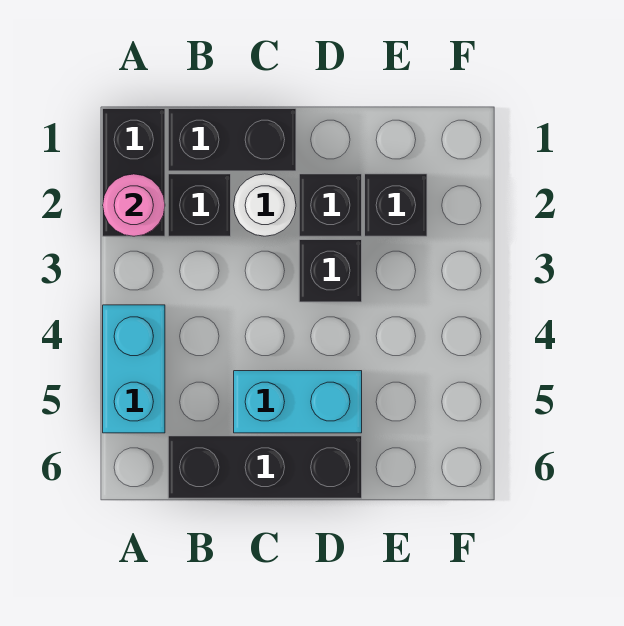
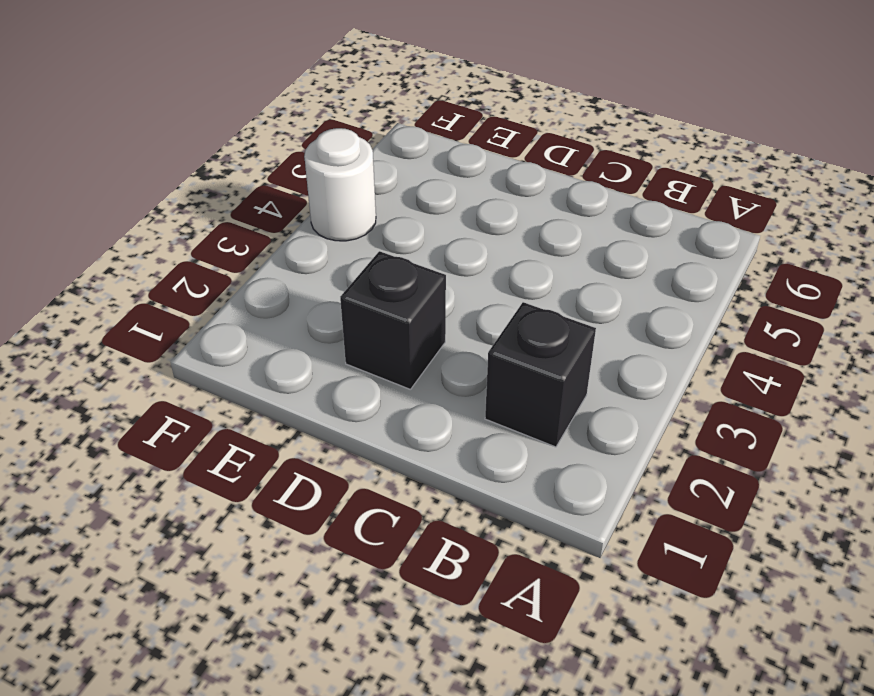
white 1x1 round brick [304,128,376,241] -> white 1x1 round brick moved to [234,174,296,236]
none -> black 1x2 brick [103,109,165,236]
none -> cyan 1x2 brick [103,305,165,433]

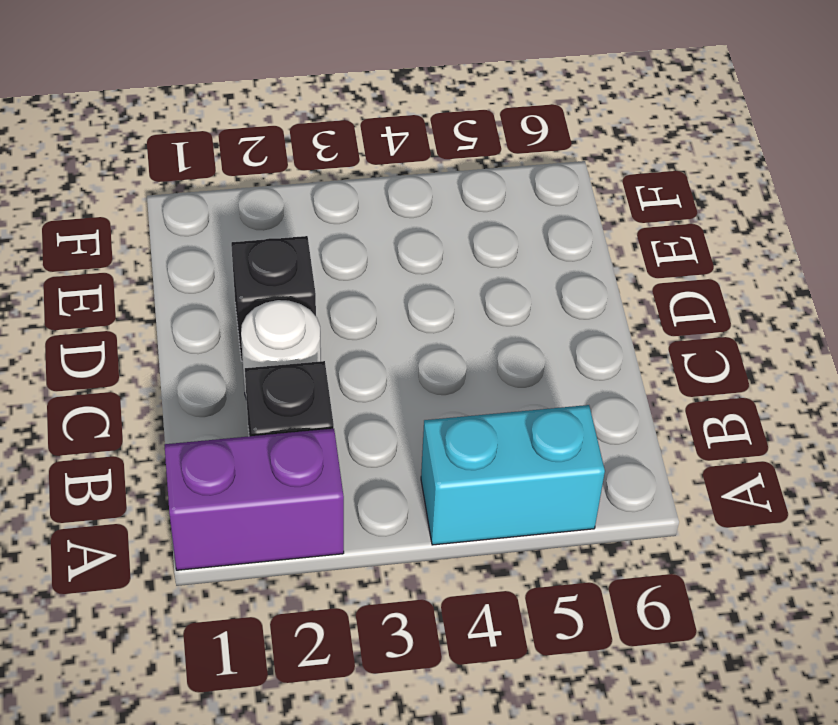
purple 1x2 brick [164,429,344,570] -> black 1x2 brick [103,109,165,236]
none -> black 1x2 brick [168,109,296,171]
none -> black 1x3 brick [168,436,362,498]

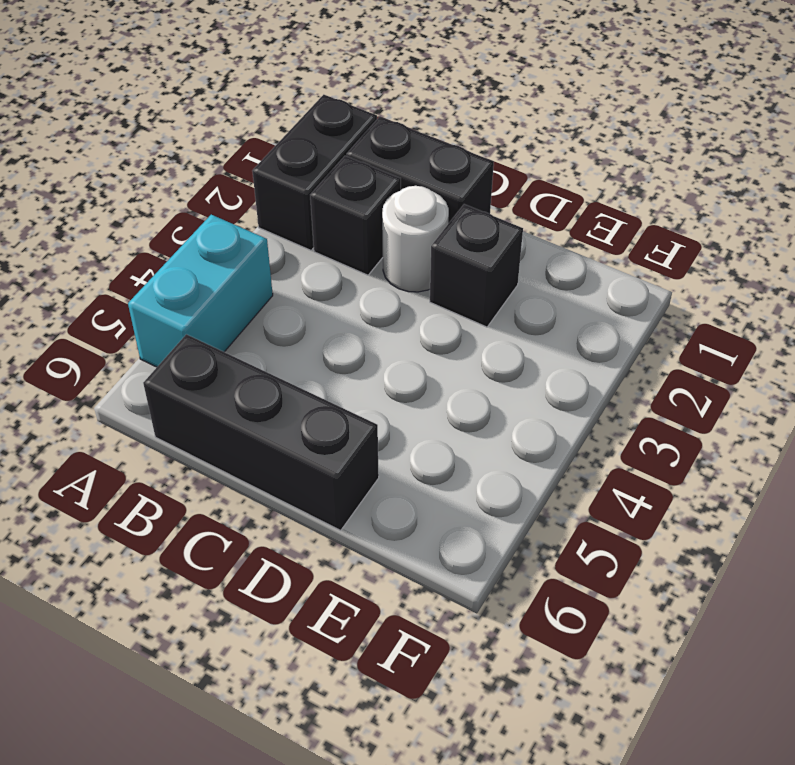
none -> cyan 1x2 brick [234,371,362,433]
none -> black 1x1 brick [299,240,362,302]

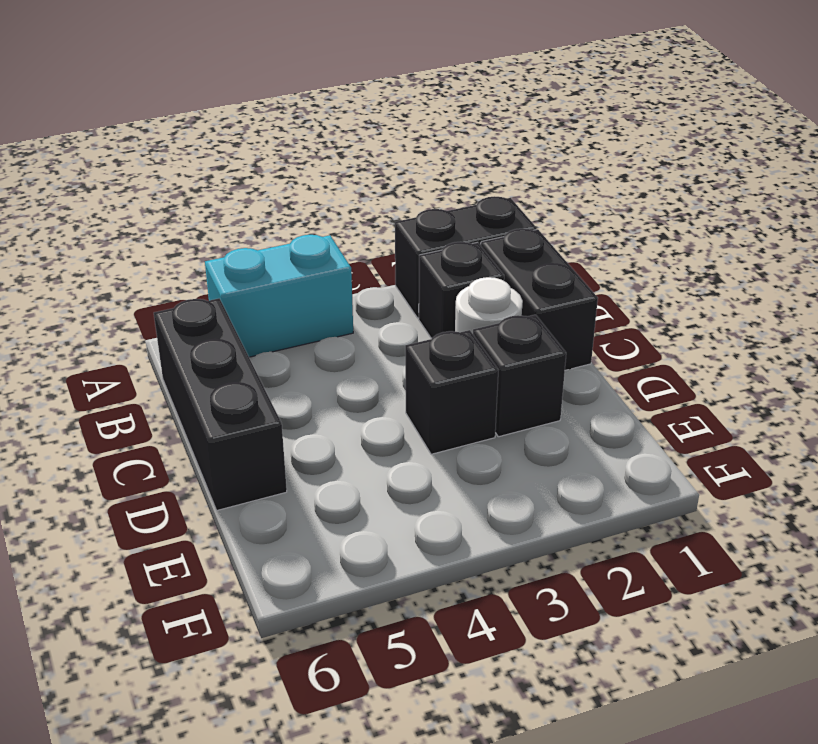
none -> cyan 1x2 brick [234,371,362,433]
none -> black 1x1 brick [365,174,427,236]

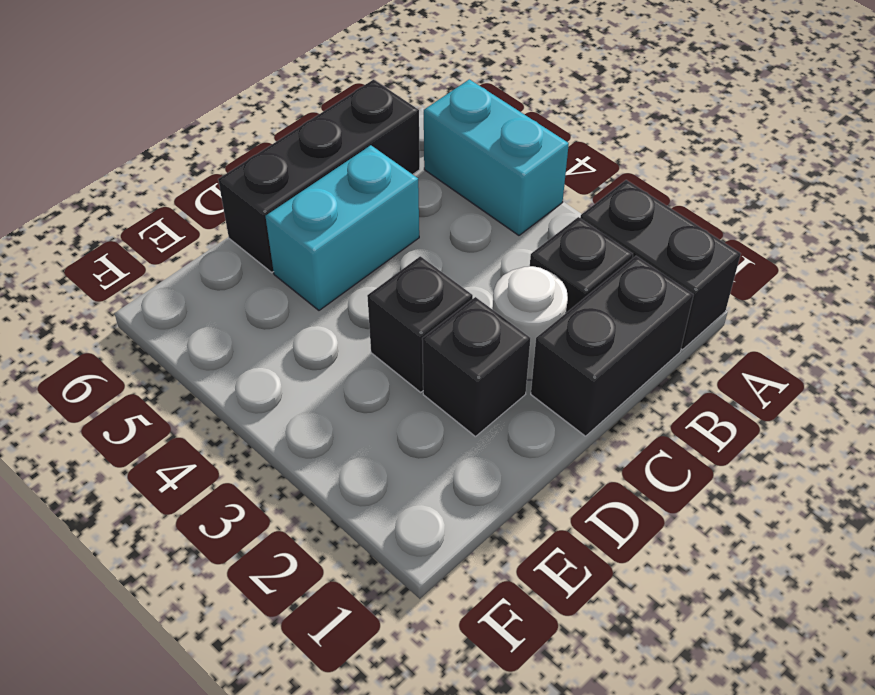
none -> black 1x1 brick [365,174,427,236]
none -> pink 1x1 round brick [103,174,165,236]

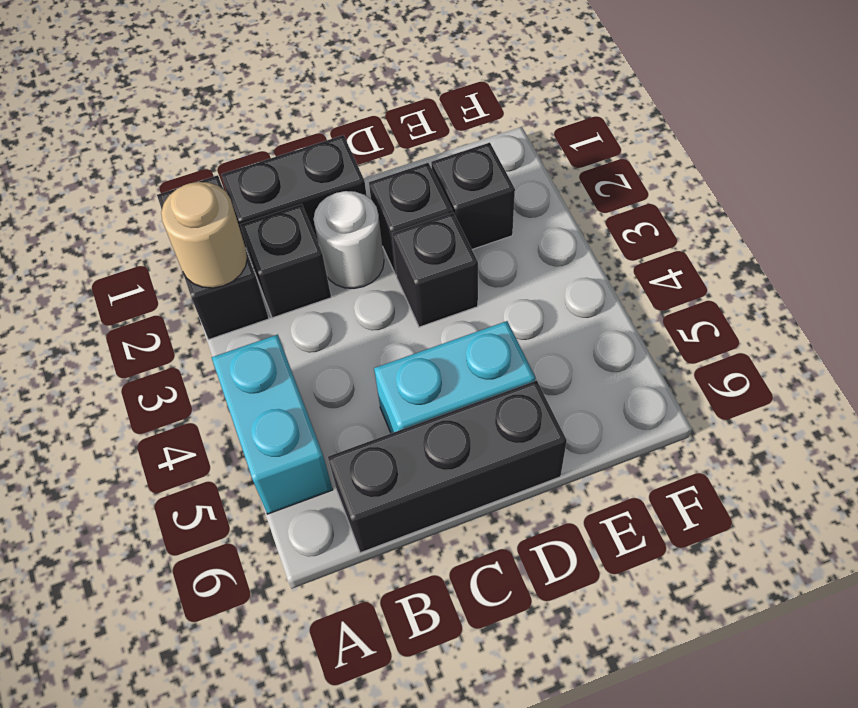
tan 1x1 round brick [161,182,247,288] -> pink 1x1 round brick [103,174,165,236]

